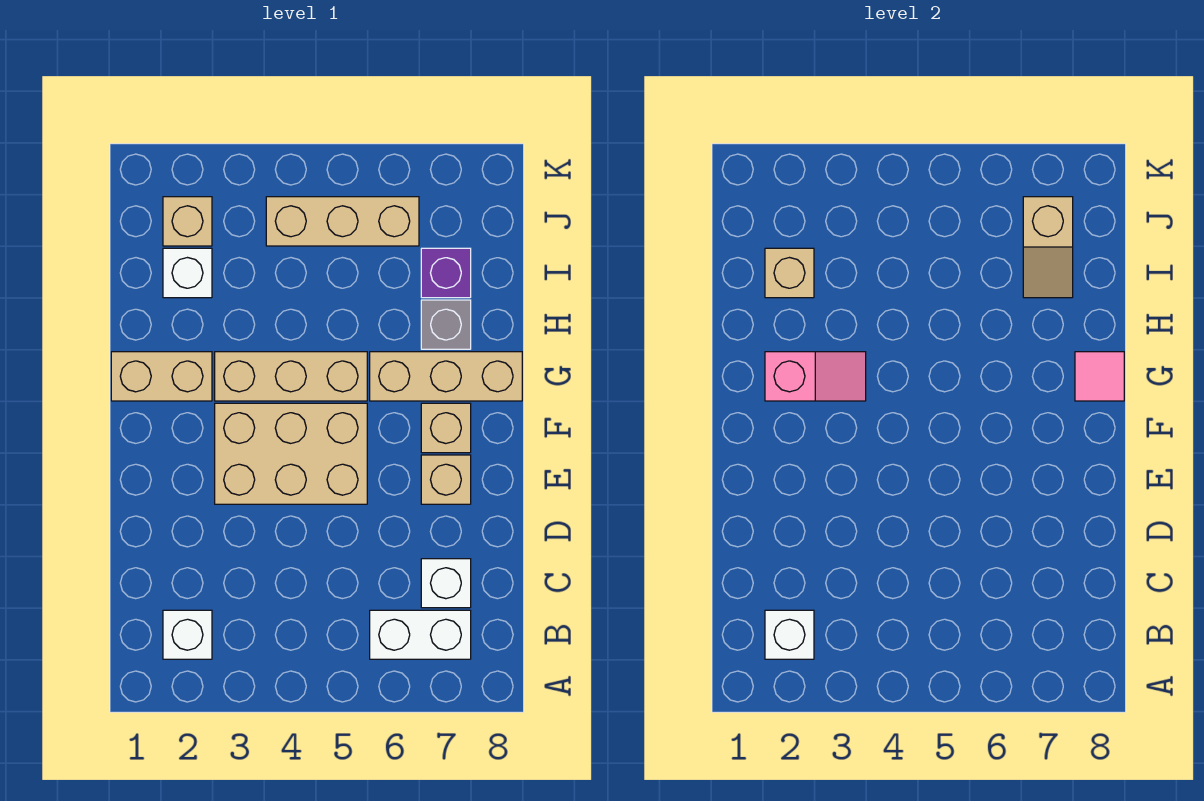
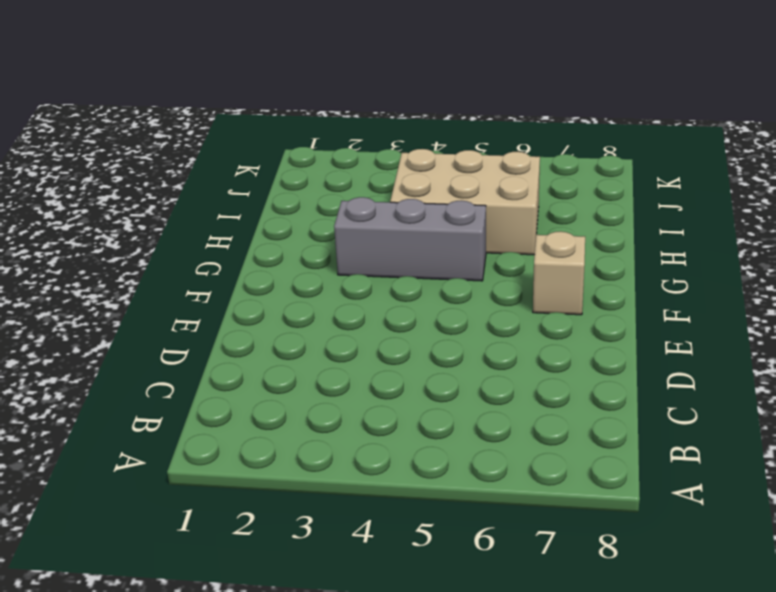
grey 1x3 brick [334,197,486,281] -> tan 1x3 brick [215,352,367,401]
tan 2x3 brick [390,149,540,255] -> tan 2x3 brick moved to [215,403,367,504]
none -> white 1x1 brick [163,610,212,659]
none -> white 1x2 brick [370,610,471,659]
none -> white 1x1 brick [421,559,471,608]

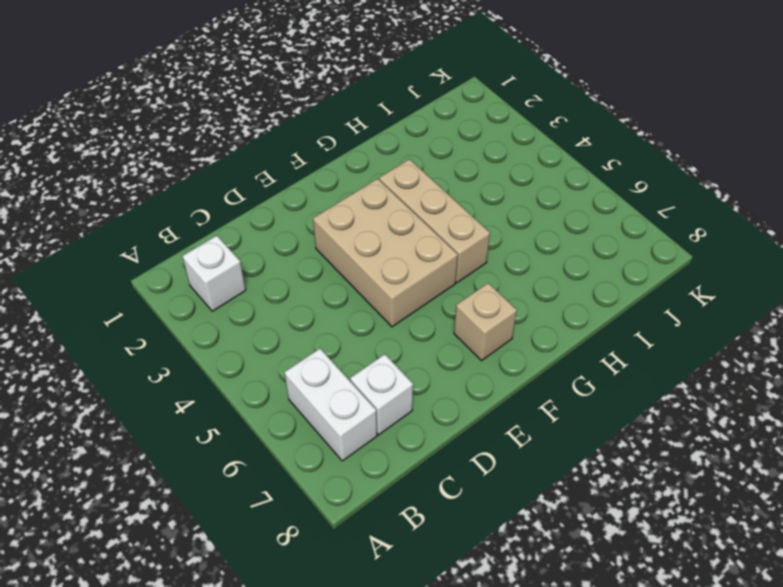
none -> tan 1x1 brick [421,455,471,504]
none -> tan 1x2 brick [111,352,212,401]
none -> tan 1x3 brick [370,352,522,401]

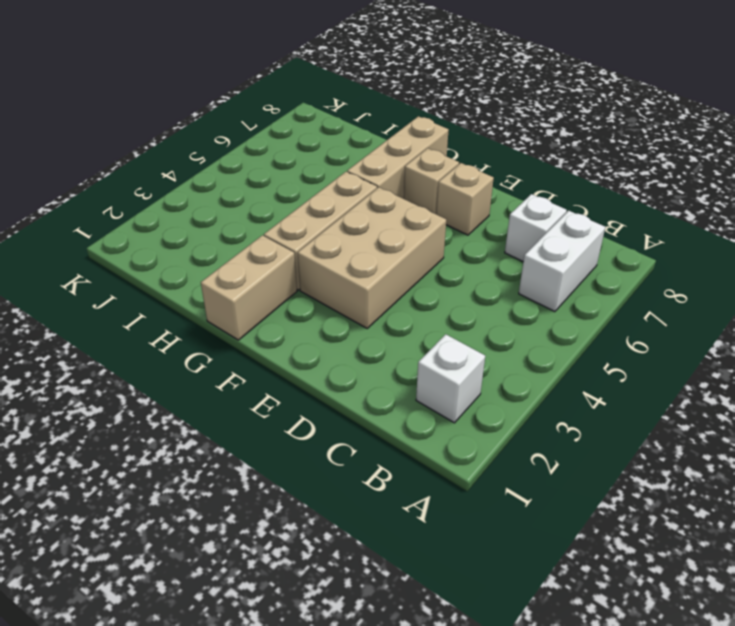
none -> grey 1x1 brick [421,300,471,349]
none -> white 1x1 brick [163,248,212,298]
none -> purple 1x1 brick [421,248,471,298]

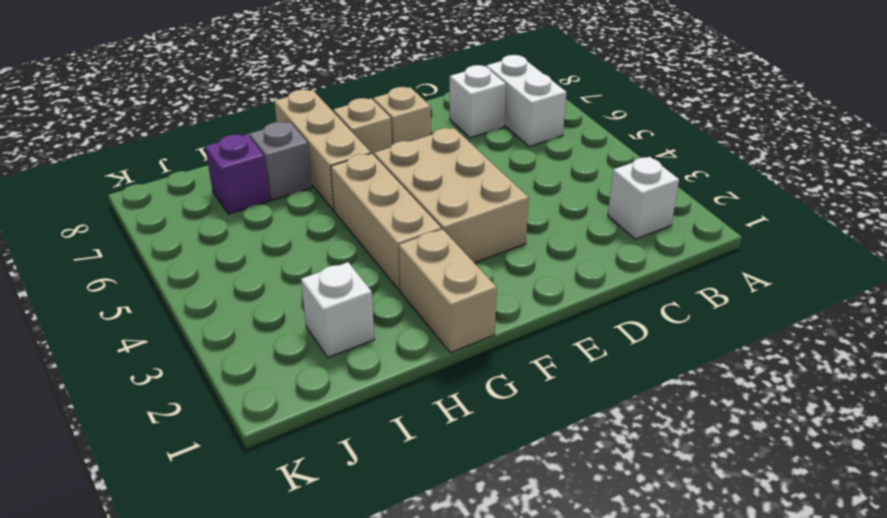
none -> tan 1x1 brick [163,197,212,246]
none -> tan 1x3 brick [266,197,419,246]
none -> white 1x1 brick [765,610,814,659]

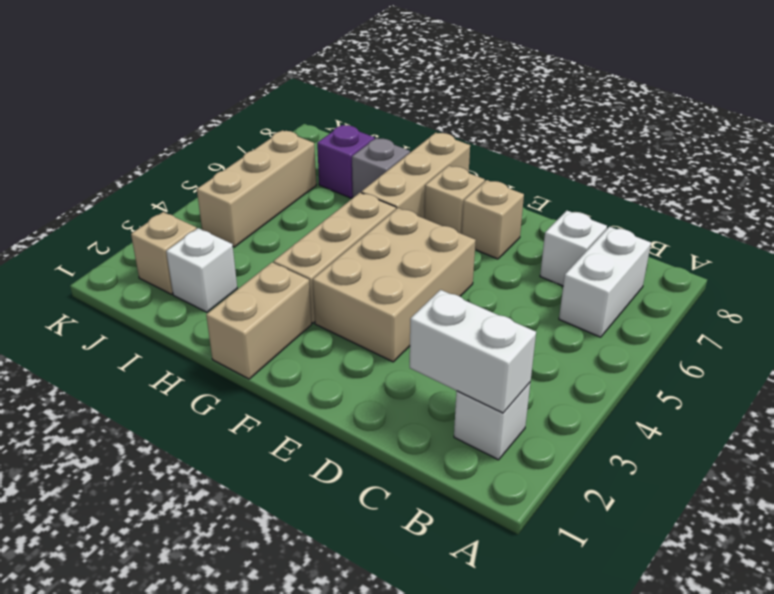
white 1x2 brick [410,290,536,413] -> white 1x1 brick [765,610,814,659]
none -> pink 1x2 slope [765,352,866,401]
none -> pink 1x1 tile [1075,352,1124,401]
none -> tan 1x1 brick [765,248,814,298]

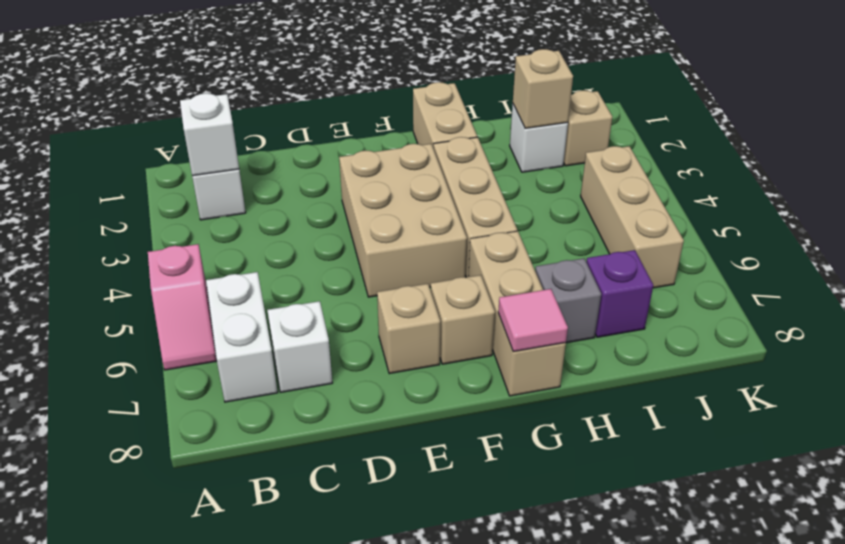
pink 1x2 slope [148,244,216,370] -> pink 1x2 slope moved to [765,352,866,401]
none -> tan 1x2 slope [1023,197,1073,298]

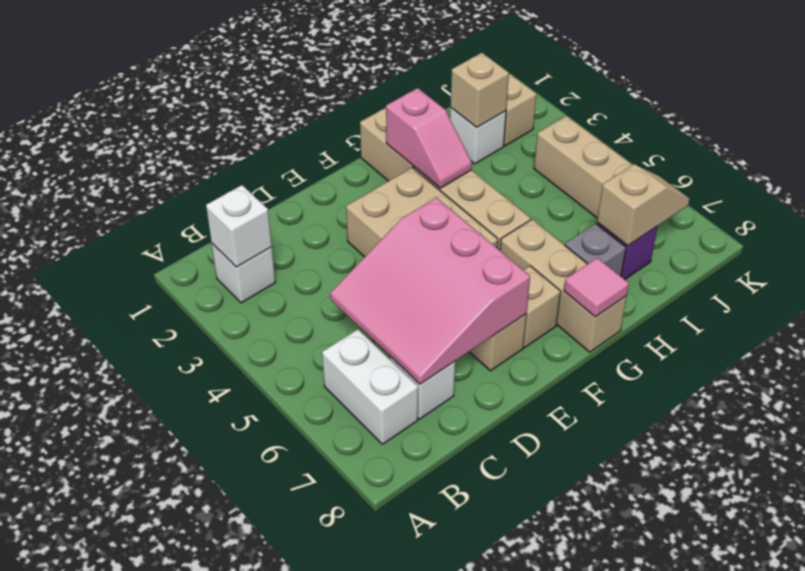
pink 3x3 slope [330,198,530,384] -> none
tan 1x2 slope [597,164,690,246] -> tan 1x2 slope turned to [1023,197,1073,298]

